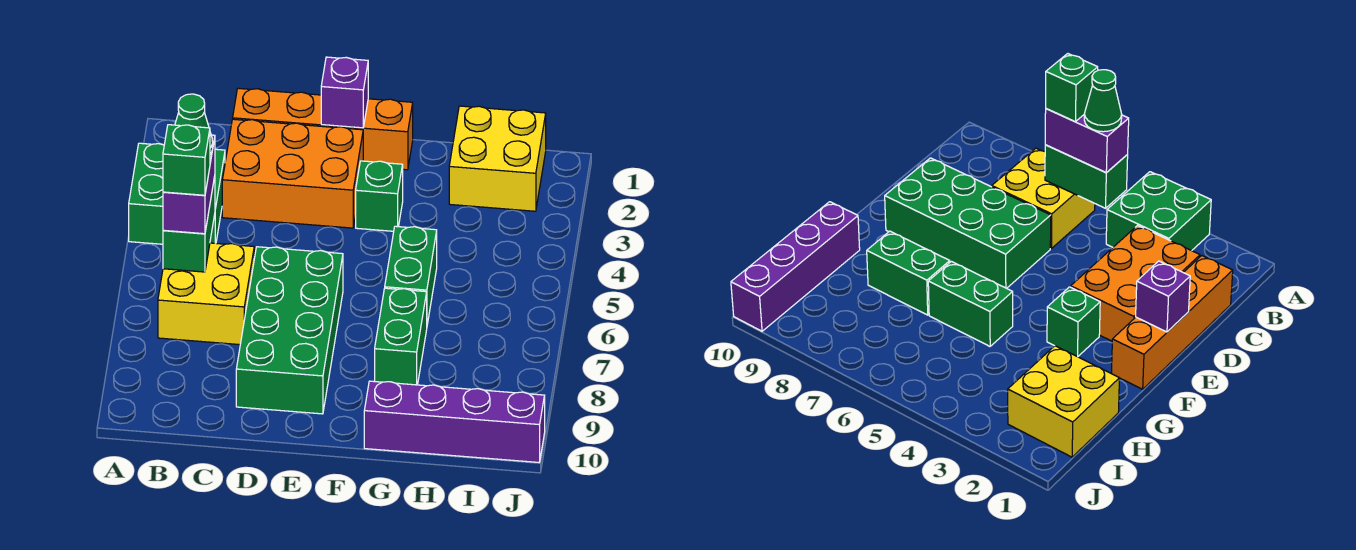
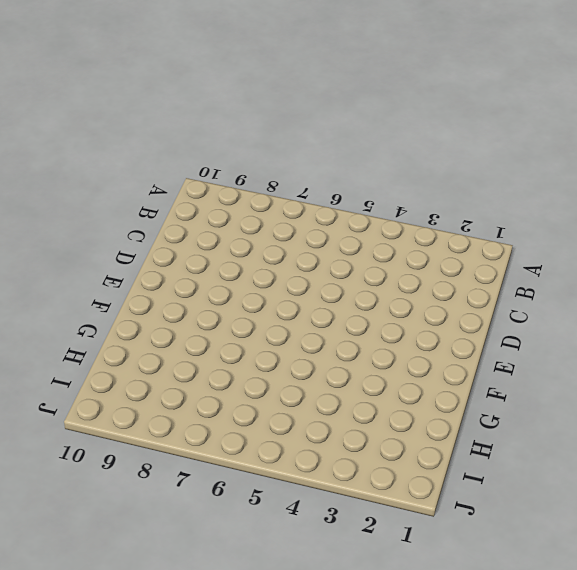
none -> green 2x2 brick [129,143,225,244]
none -> yellow 2x2 brick [158,243,254,345]
none -> orange 1x4 brick [233,88,413,170]

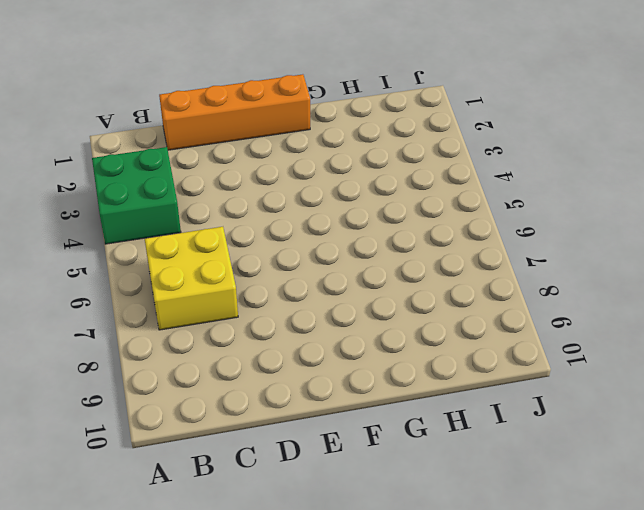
none -> orange 2x3 brick [222,119,363,228]
none -> green 2x4 brick [236,247,343,414]
none -> green 1x1 brick [356,161,403,231]

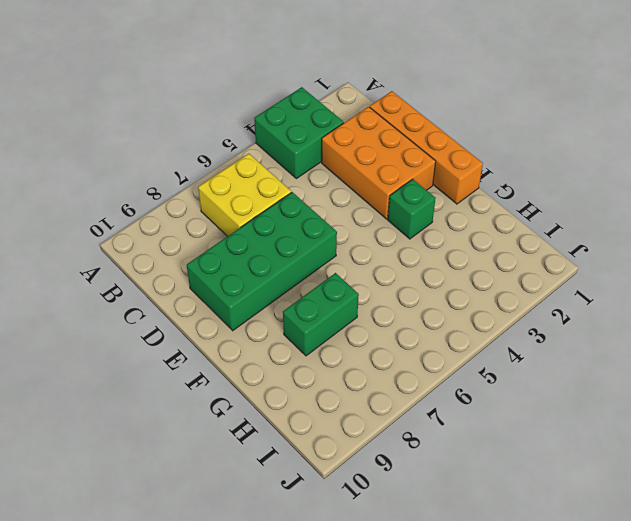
none -> green 1x2 brick [385,226,437,324]
none -> purple 1x4 brick [364,381,545,462]
none -> yellow 2x2 brick [449,106,546,211]

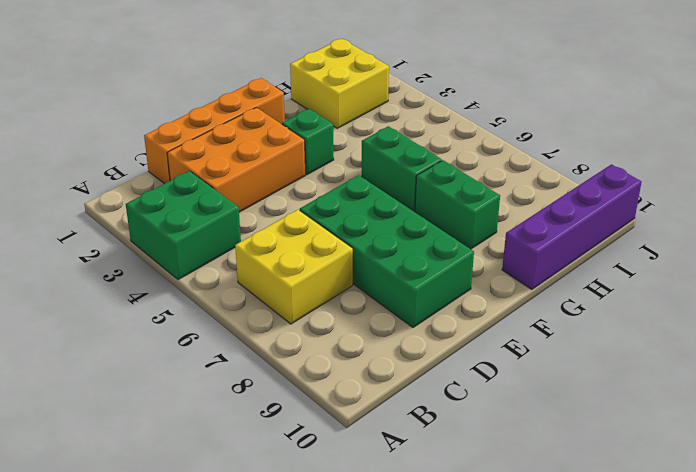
none -> green 1x2 brick [163,176,215,272]
none -> purple 1x1 brick [321,57,368,128]
none -> purple 1x2 brick [163,135,215,234]

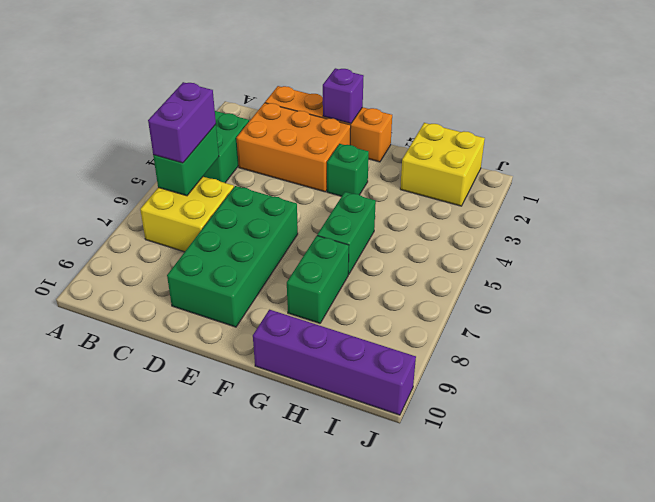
none -> green 1x1 cone [175,94,213,154]
none -> green 1x1 brick [163,125,210,195]

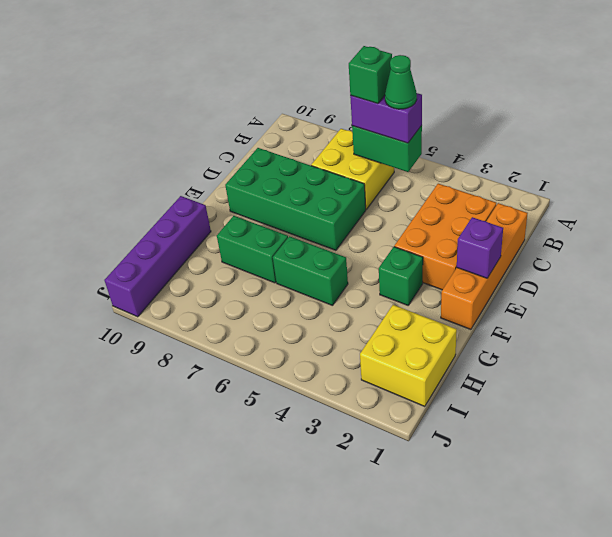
none -> green 2x2 brick [129,143,225,244]

